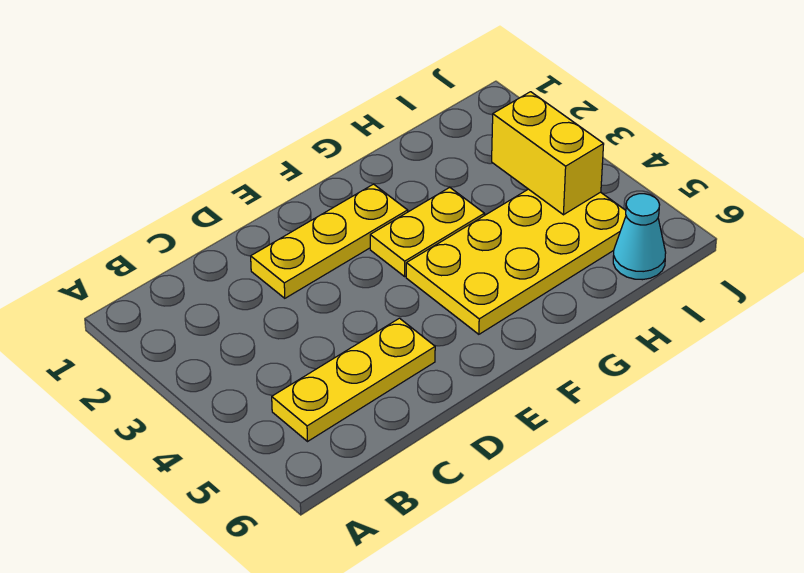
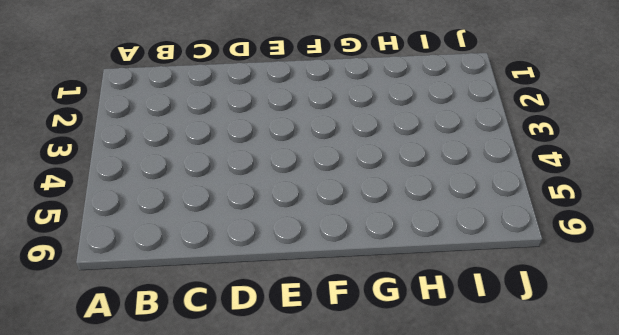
none -> yellow 1x3 plate [272,318,435,441]
none -> yellow 1x3 plate [251,184,408,298]

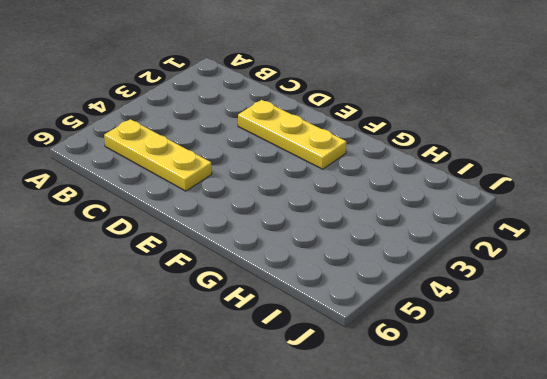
none -> yellow 1x2 plate [370,187,484,276]
none -> yellow 2x4 plate [406,189,626,334]

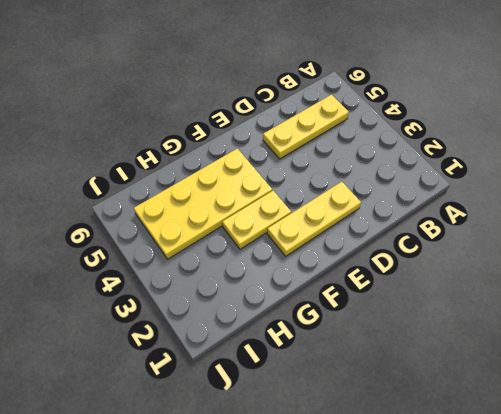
none -> cyan 1x1 cone [613,194,666,280]
none -> yellow 1x2 brick [492,92,604,215]

